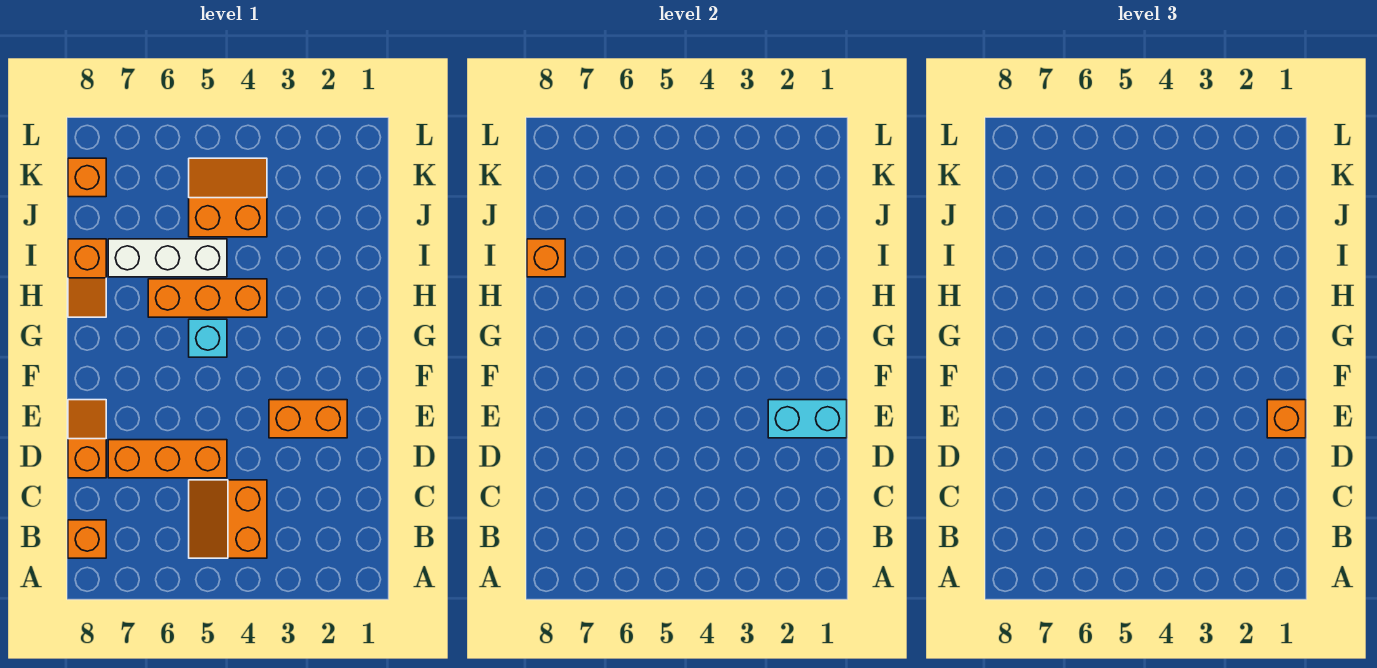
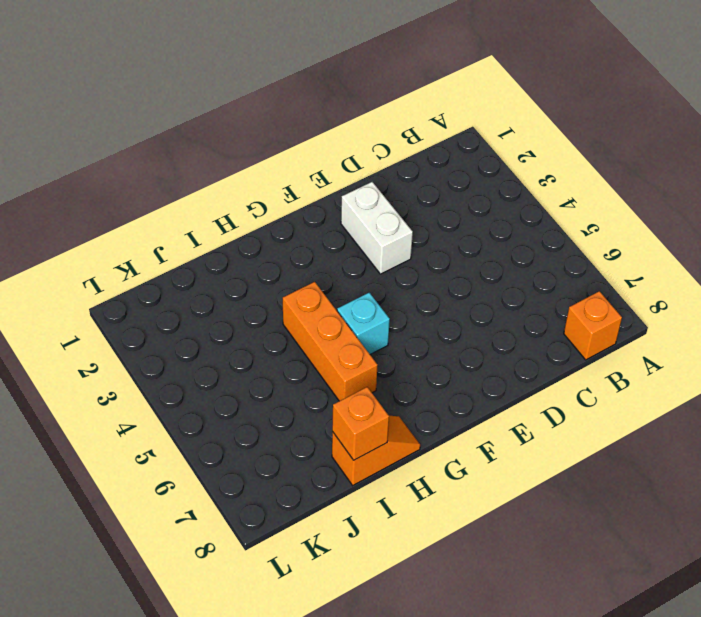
white 1x2 brick [341,182,413,274] -> orange 1x2 brick [269,400,347,438]
none -> orange 2x2 slope [189,480,267,558]
none -> orange 1x3 brick [108,440,227,478]
none -> orange 1x2 slope [68,400,106,478]

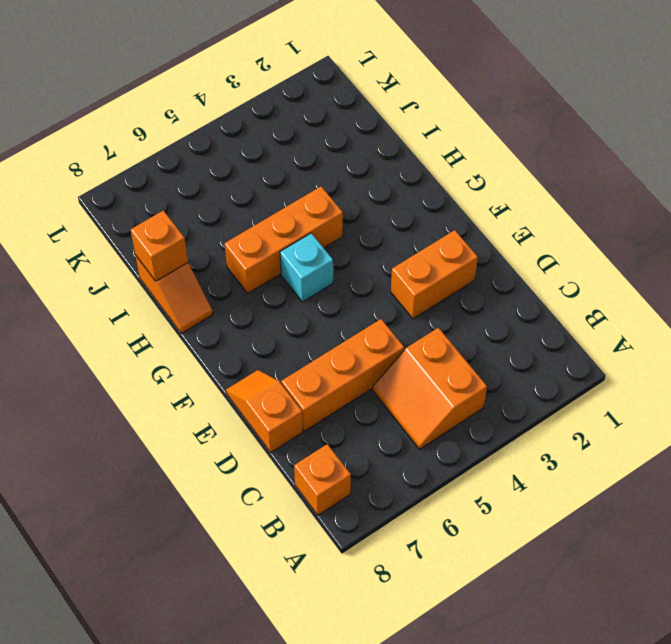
none -> white 1x3 brick [108,239,227,277]
none -> orange 2x2 slope [189,158,267,237]
none -> orange 1x1 brick [68,158,106,197]

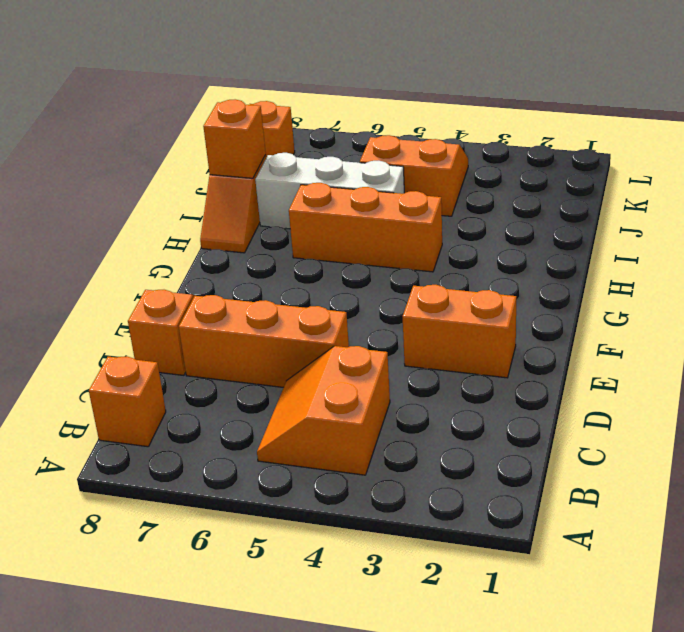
none -> cyan 1x1 brick [189,319,227,357]
none -> cyan 1x2 brick [768,400,847,438]
none -> orange 1x1 brick [1267,400,1306,438]

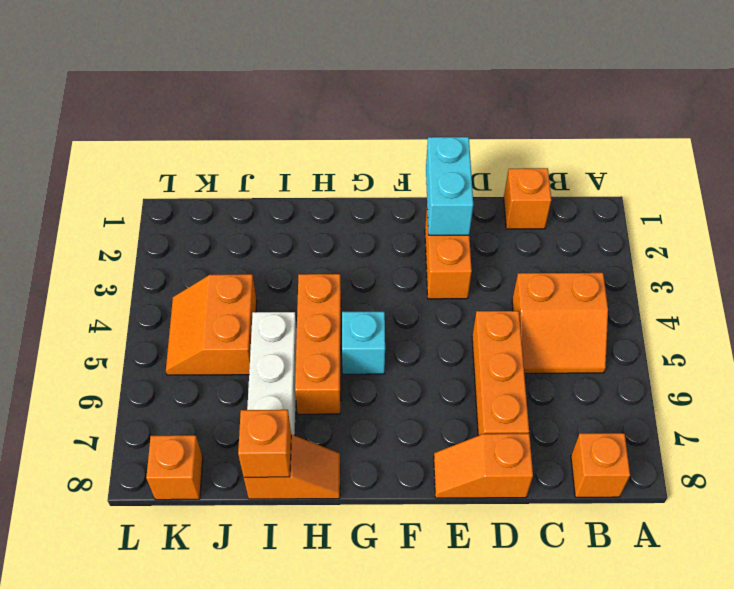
orange 1x1 brick [504,168,551,229] -> orange 1x1 brick moved to [1267,400,1306,438]

